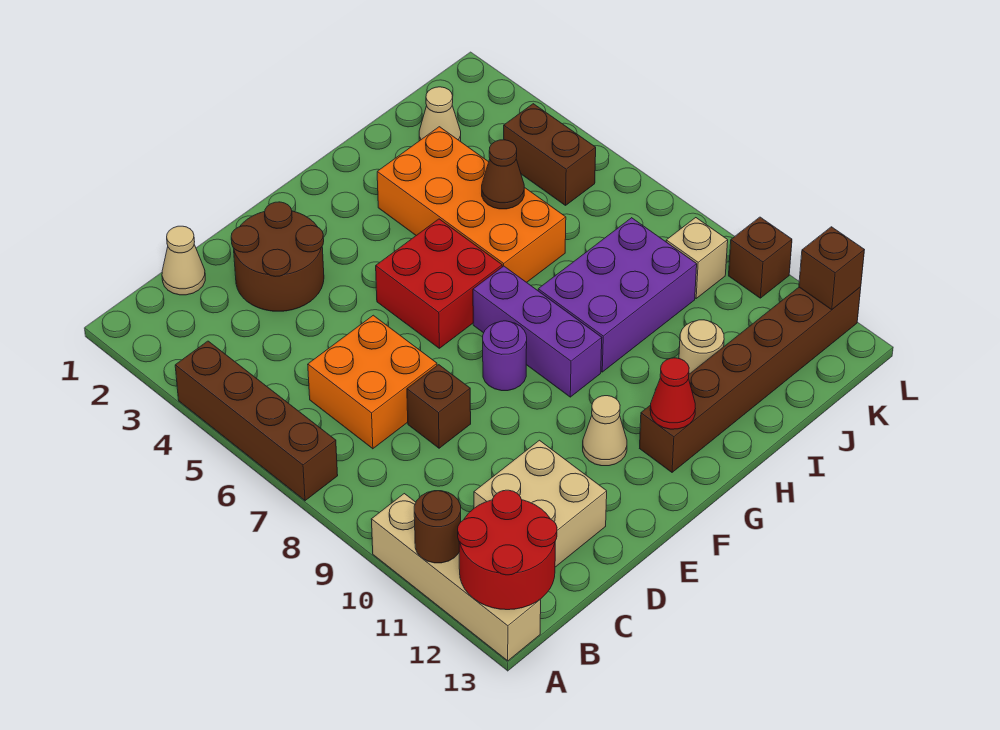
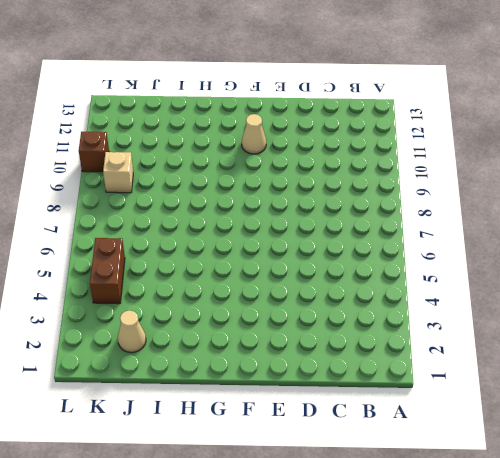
none -> brown 1x4 brick [175,341,338,501]
none -> tan 1x4 brick [371,494,541,661]
none -> tan 1x1 cone [162,226,205,295]

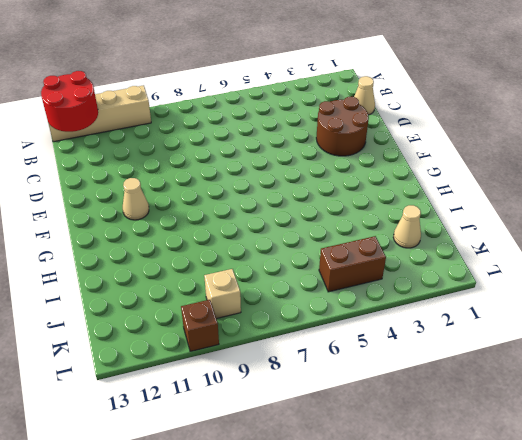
none -> brown 1x4 brick [175,341,338,501]
none -> orange 2x2 brick [308,315,437,449]
none -> tan 2x2 brick [474,440,607,567]

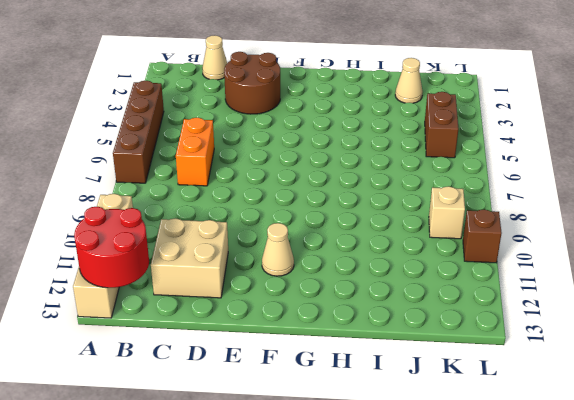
orange 1x2 brick [176,118,214,186] -> orange 2x2 brick [308,315,437,449]
none -> brown 1x1 brick [407,365,471,448]
none -> red 2x2 brick [376,219,502,348]
none -> purple 1x1 round brick [483,321,527,391]

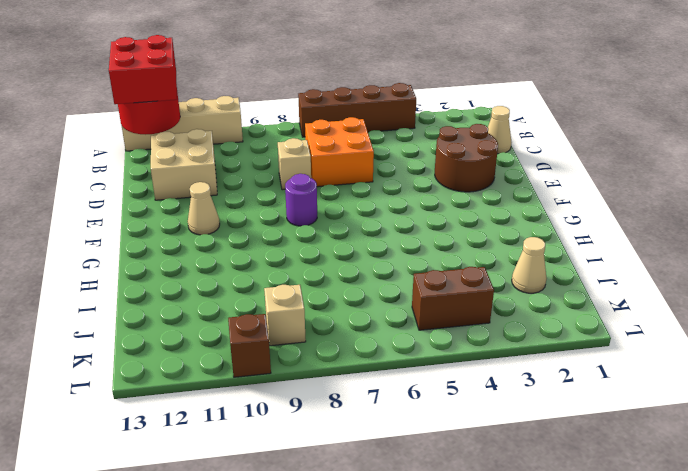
red 2x2 brick [109,35,177,104] -> red 2x2 brick moved to [376,219,502,348]
tan 1x1 brick [278,138,311,190] -> brown 1x1 brick [407,365,471,448]
none -> purple 1x3 brick [473,266,602,397]
none -> brown 1x6 brick [640,287,861,472]
none -> orange 2x4 brick [377,127,566,282]

